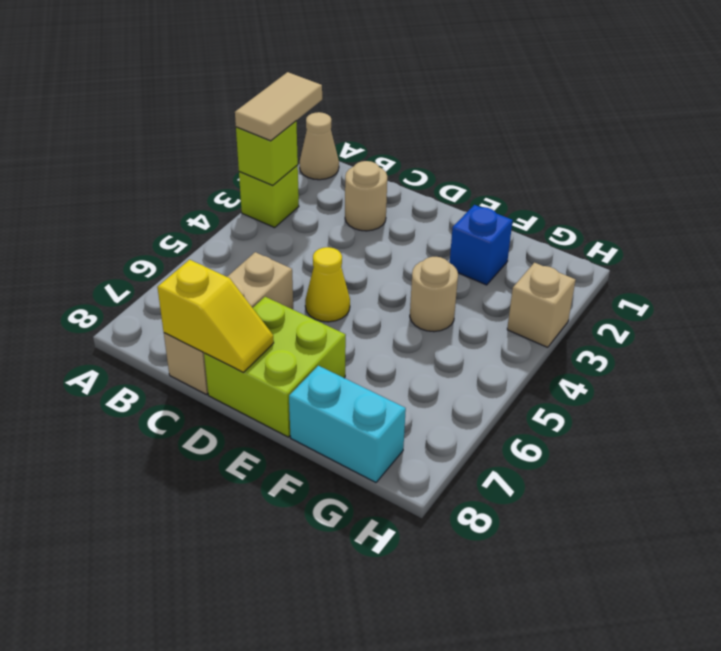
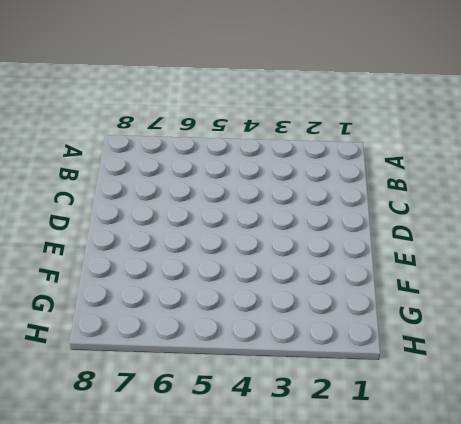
none -> tan 1x1 cone [300,112,339,180]
none -> lime 1x1 brick [239,165,299,228]
none -> tan 1x1 round brick [345,161,387,231]

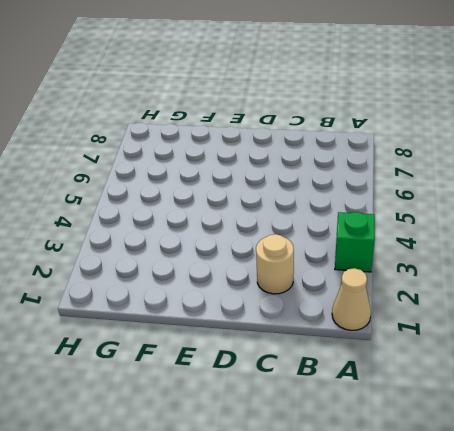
green 1x1 brick [335,212,375,272] -> lime 1x1 brick [239,165,299,228]
none -> tan 1x3 brick [164,252,293,394]
none -> yellow 1x1 cone [305,247,350,322]
none -> lime 2x2 brick [204,297,346,437]

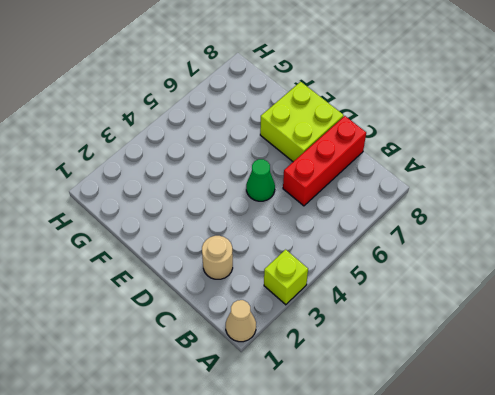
red 1x3 brick [283,116,366,206] -> tan 1x3 brick [164,252,293,394]
green 1x1 cone [246,159,275,201] -> yellow 1x1 cone [305,247,350,322]
none -> blue 1x1 brick [450,205,513,285]
none -> tan 1x1 round brick [410,257,458,332]
none -> cyan 1x2 brick [289,366,406,483]

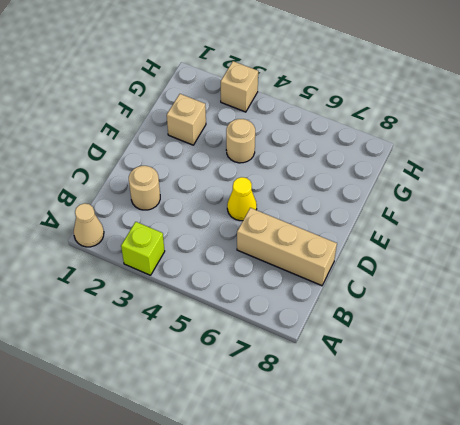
tan 1x1 brick [167,94,206,145] -> blue 1x1 brick [450,205,513,285]
none -> lime 2x2 brick [204,297,346,437]
none -> cyan 1x2 brick [289,366,406,483]
none -> lime 1x1 brick [236,121,298,186]

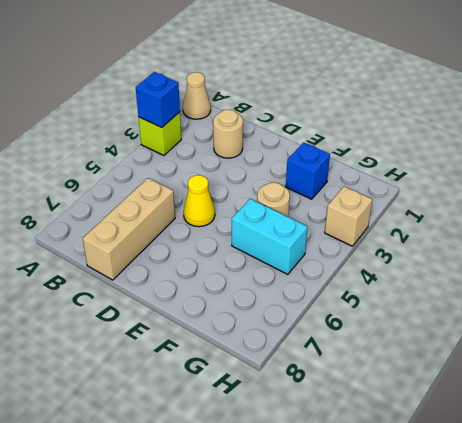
blue 1x1 brick [136,72,180,128] -> lime 1x1 brick [236,121,298,186]
cyan 1x2 brick [232,199,307,275] -> cyan 1x2 brick moved to [289,366,406,483]
none -> lime 2x2 brick [204,297,346,437]
none -> yellow 1x2 slope [157,260,274,372]
none -> tan 1x2 tile [235,72,322,141]

